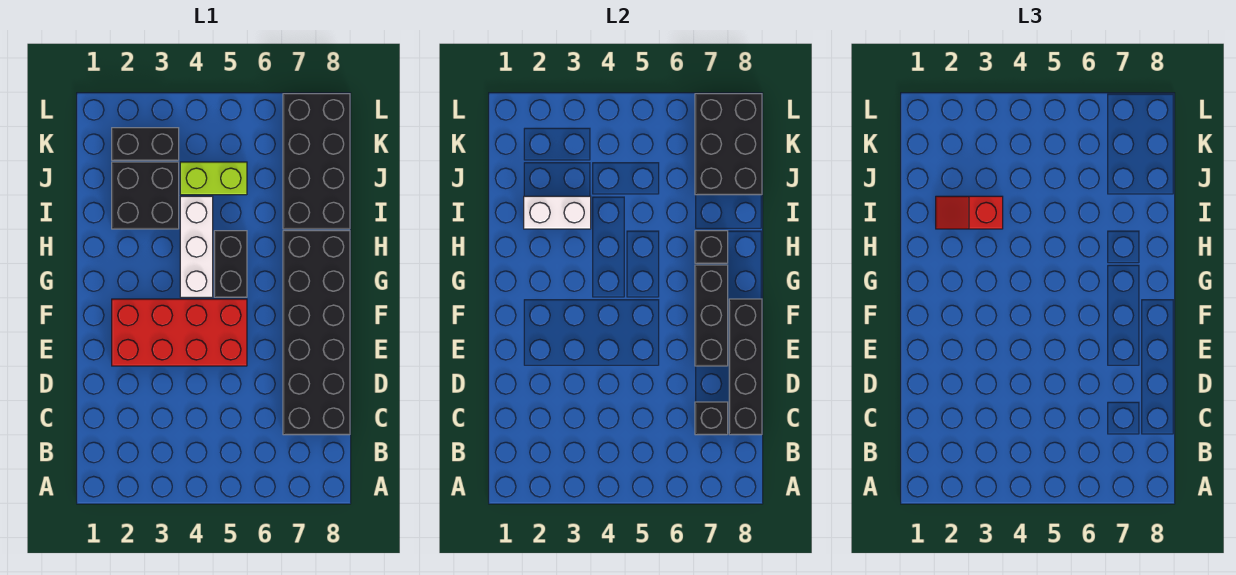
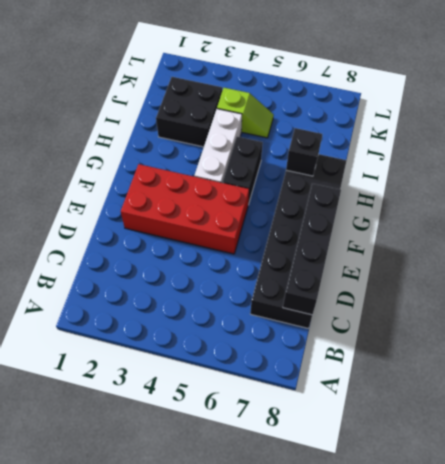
lime 1x2 slope [217,88,274,138] -> lime 1x2 brick [180,162,247,195]
none -> black 2x4 brick [283,94,350,229]
none -> black 1x2 brick [112,128,179,160]
none -> black 1x1 brick [695,402,728,435]

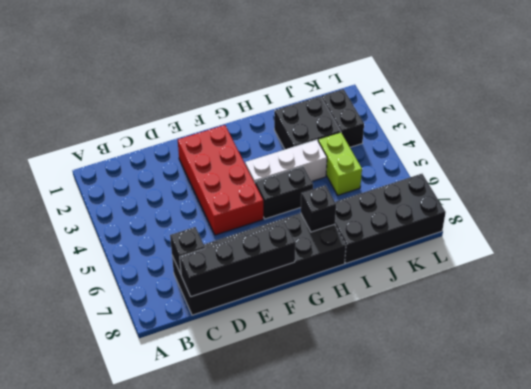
none -> black 1x3 brick [695,265,728,366]
none -> white 1x2 brick [524,196,591,229]
none -> black 2x3 brick [695,94,762,195]

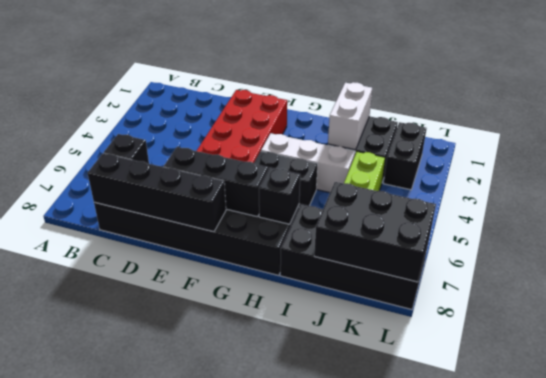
none -> red 1x2 slope [936,196,1003,229]

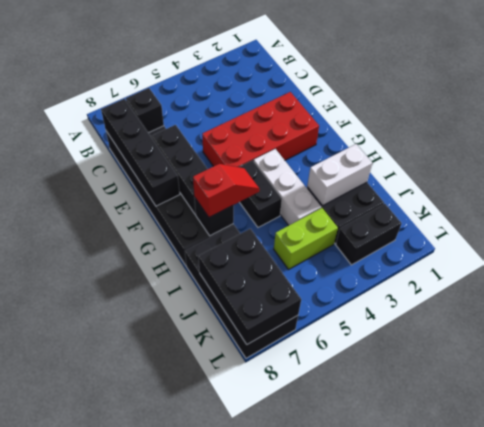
red 1x2 slope [193,164,259,217] -> red 1x2 slope moved to [936,196,1003,229]

